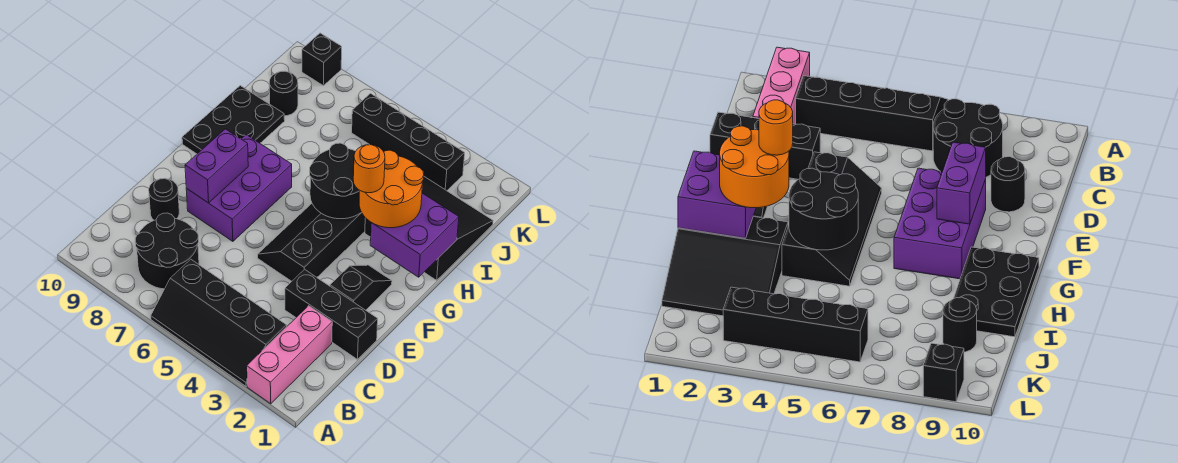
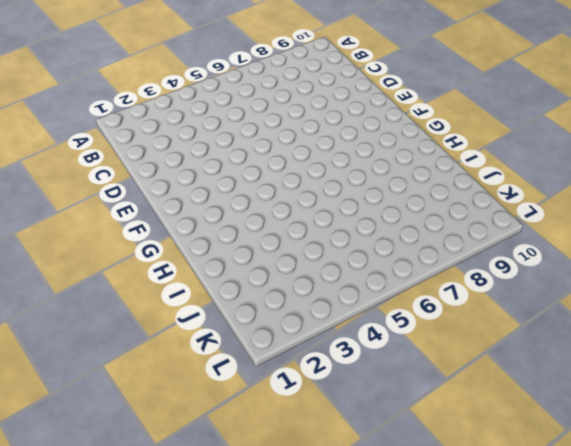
none -> pink 1x3 brick [247,306,332,404]
none -> black 2x4 slope [151,259,287,386]
none -> black 2x2 round brick [135,213,199,289]

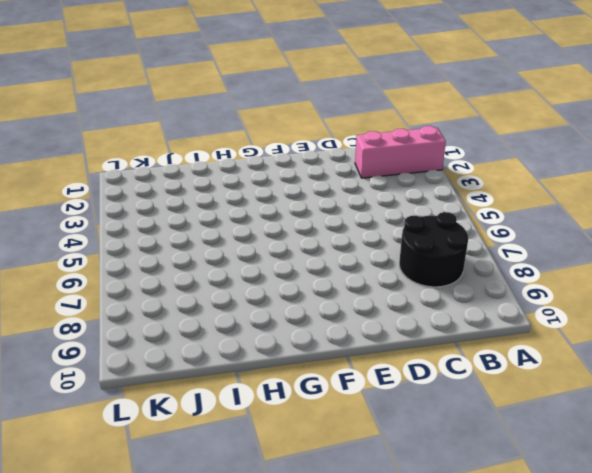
none -> black 2x4 slope [151,259,287,386]
none -> black 1x3 brick [285,269,378,359]
none -> black 1x1 round brick [149,178,179,220]

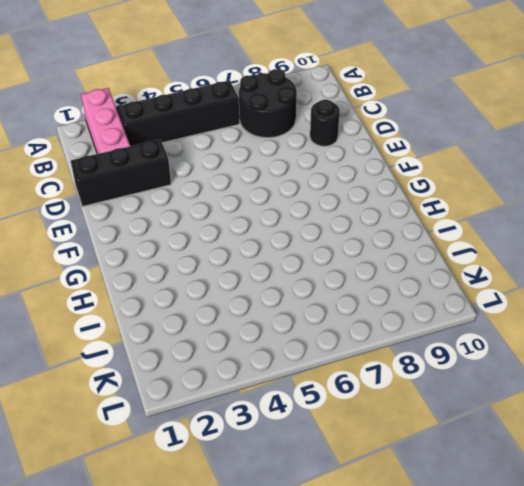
none -> black 1x2 slope [330,265,392,310]
none -> black 2x4 slope [258,204,365,281]
none -> purple 2x3 brick [186,135,292,241]

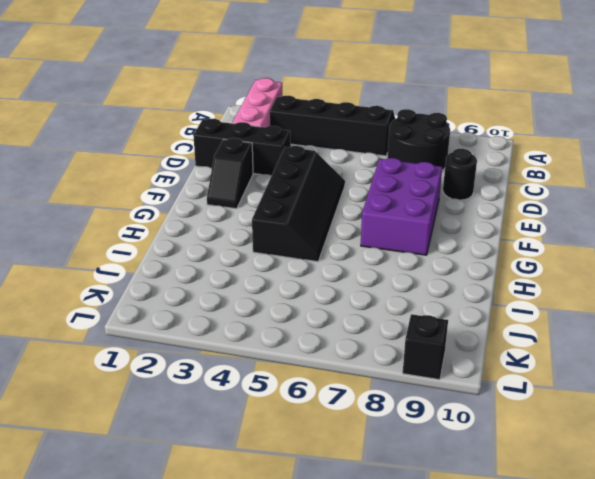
none -> black 2x3 plate [182,86,285,154]
none -> black 3x3 slope [365,177,493,280]
none -> black 1x1 round brick [269,71,298,116]

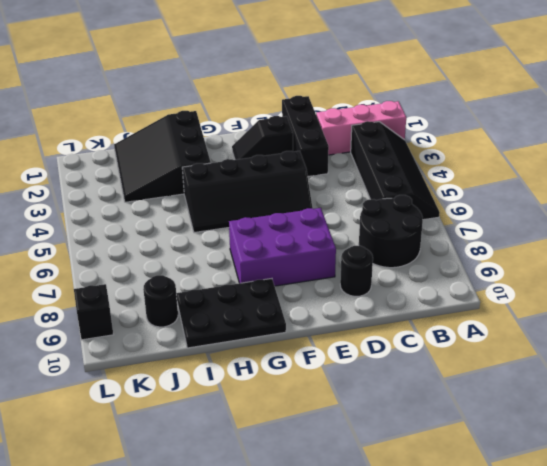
none -> black 1x4 brick [352,93,465,191]
none -> purple 1x2 brick [185,129,248,203]
none -> purple 2x2 brick [370,193,459,277]

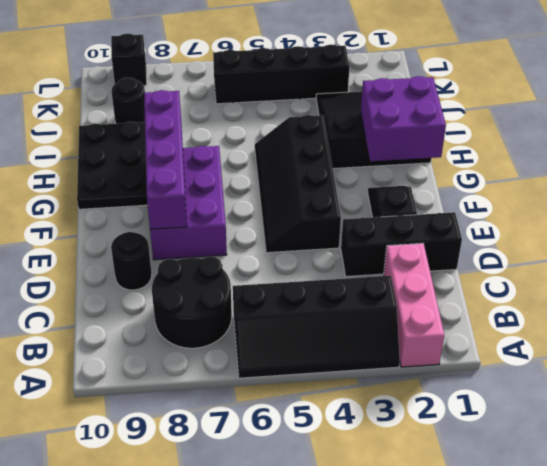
purple 1x4 brick [144,90,187,229] -> purple 1x2 brick [185,129,248,203]
none -> black 2x2 round brick [309,143,361,219]
none -> orange 2x2 round brick [359,150,424,228]
none -> orange 1x1 round brick [353,145,385,193]

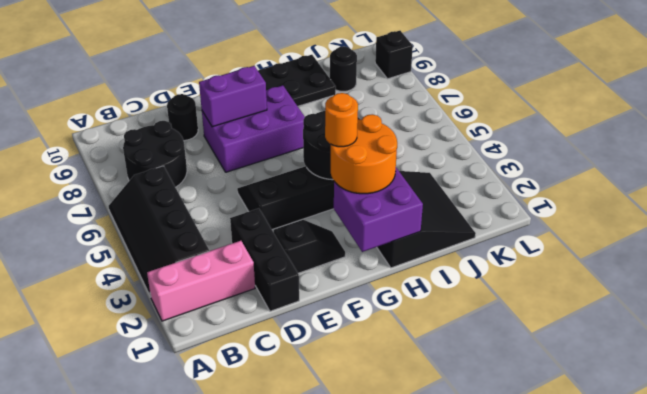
none -> black 1x4 brick [352,93,465,191]

